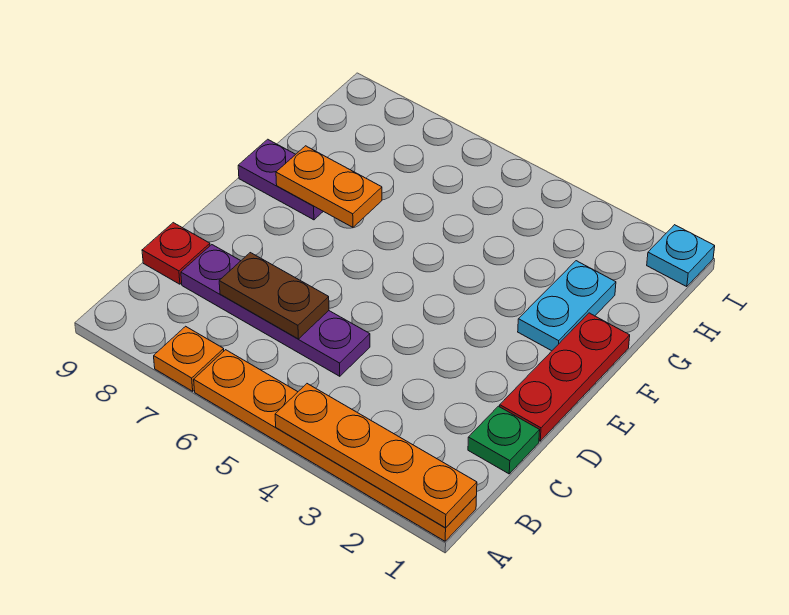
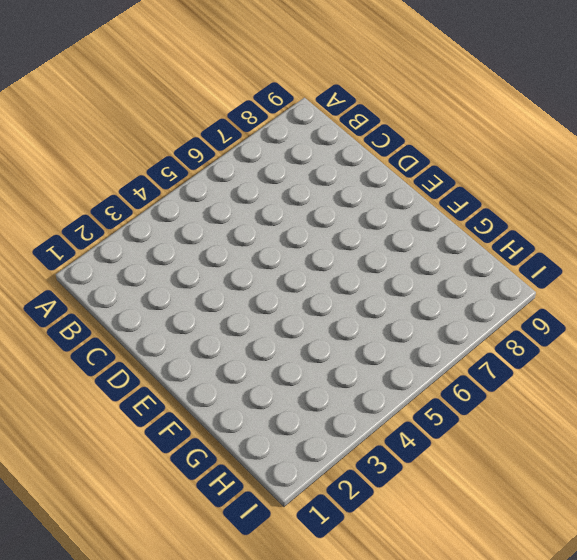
none -> orange 1x6 plate [194,350,476,541]
none -> orange 1x1 plate [154,326,224,391]
none -> green 1x1 plate [468,406,540,474]

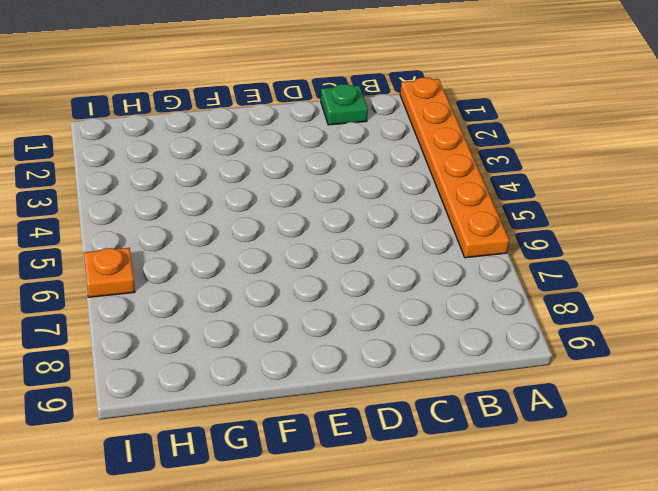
orange 1x1 plate [84,248,135,297] -> orange 1x1 plate moved to [154,326,224,391]
none -> purple 1x4 plate [181,245,370,376]
none -> red 1x1 plate [142,223,210,284]
none -> red 1x3 plate [500,313,630,441]

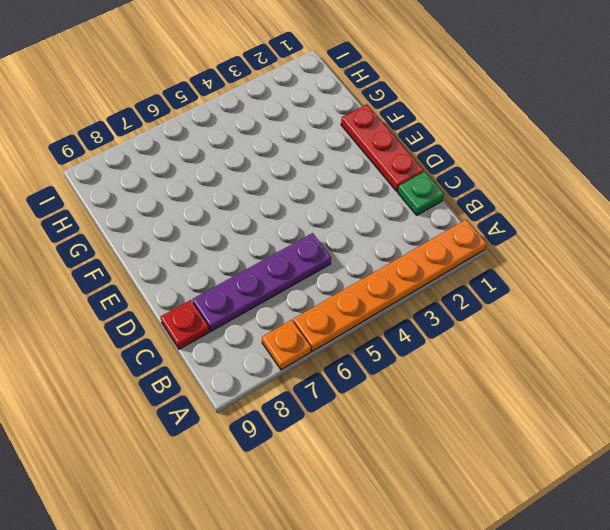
none -> cyan 1x2 plate [518,261,616,351]
none -> purple 1x2 plate [238,139,323,220]
none -> cyan 1x1 plate [647,225,715,287]

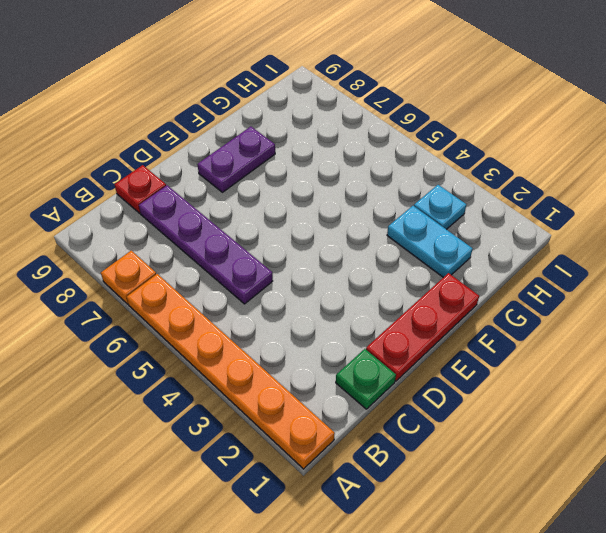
purple 1x2 plate [197,127,275,192] -> purple 1x2 plate turned to [238,139,323,220]
cyan 1x2 plate [387,206,473,277] -> cyan 1x2 plate turned to [518,261,616,351]
cyan 1x1 plate [414,185,466,229] -> cyan 1x1 plate moved to [647,225,715,287]
none -> orange 1x4 plate [275,384,477,528]
none -> brown 1x2 plate [219,253,329,339]
none -> orange 1x2 plate [276,146,382,227]

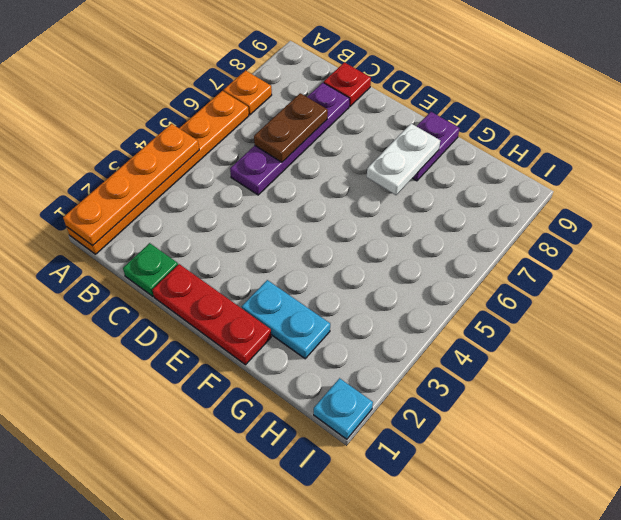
white 1x2 plate [367,124,440,195] -> orange 1x2 plate [276,146,382,227]

